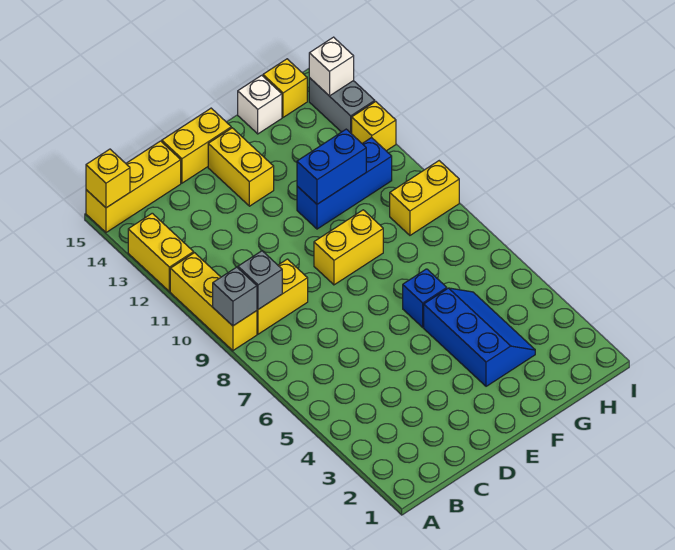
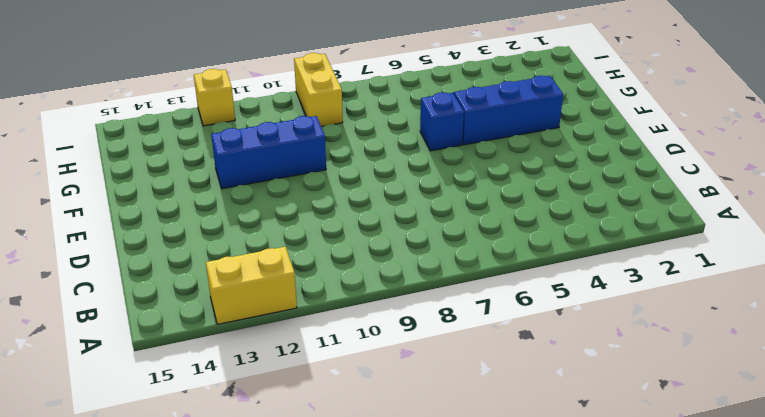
blue 1x3 brick [211,116,326,189] -> blue 1x3 brick turned to [297,138,392,229]
none -> yellow 1x3 brick [170,253,257,351]
none -> yellow 1x3 brick [86,141,181,232]
none -> yellow 1x2 brick [257,259,308,334]

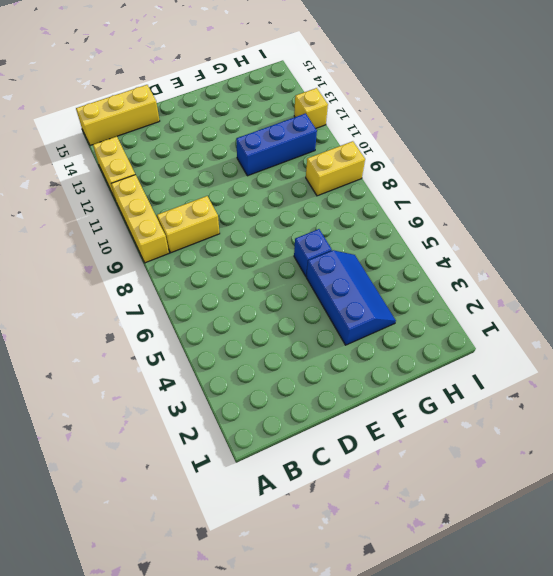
none -> yellow 1x2 brick [162,108,231,183]
none -> yellow 1x2 brick [314,210,383,285]
none -> yellow 1x2 brick [208,128,274,206]

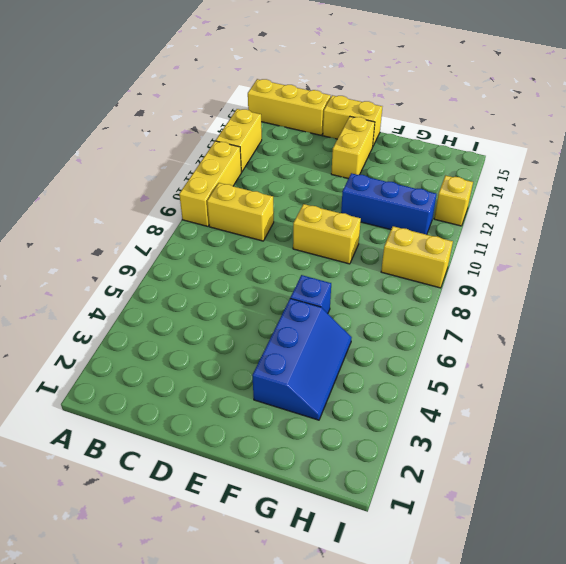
none -> white 1x1 brick [238,75,282,134]
none -> yellow 1x1 brick [263,59,307,117]
none -> grey 1x2 brick [309,78,375,134]

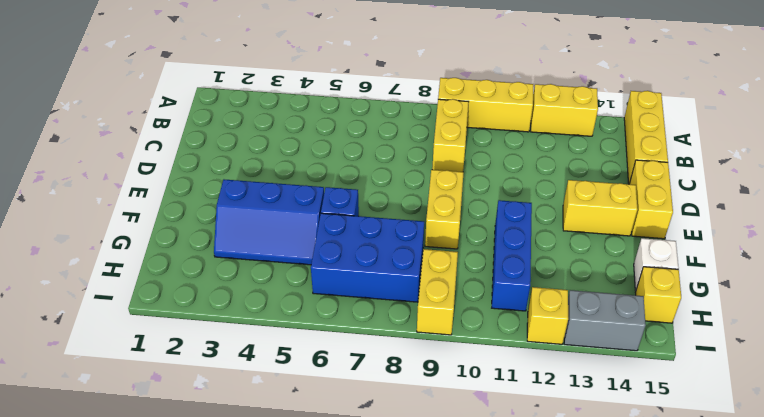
blue 2x3 brick [311,213,424,302] -> none
none -> grey 1x1 brick [213,267,257,326]
none -> yellow 1x1 brick [86,149,130,208]
none -> grey 1x1 brick [238,251,282,309]

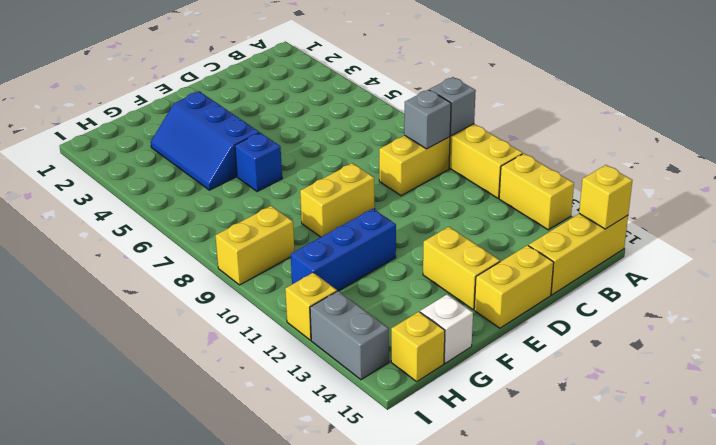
none -> blue 1x2 brick [297,129,366,204]
none -> white 1x1 brick [309,37,354,96]

